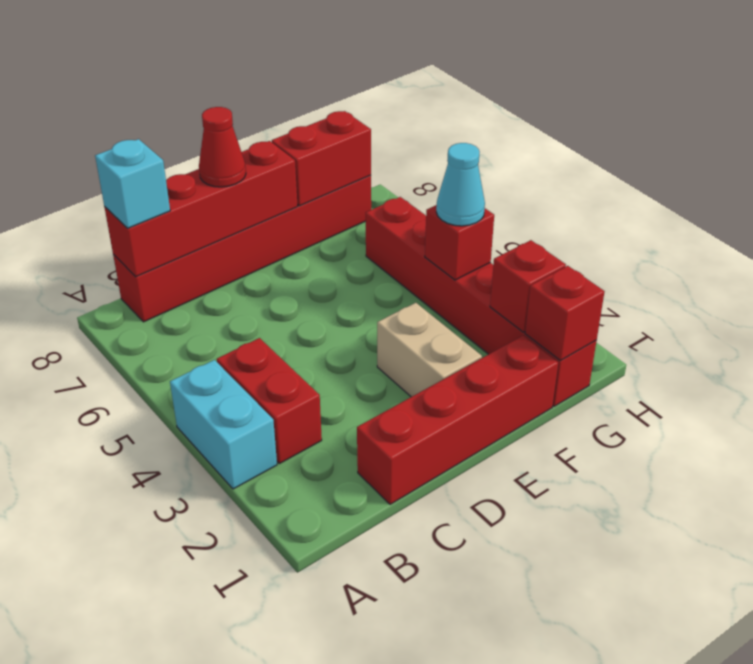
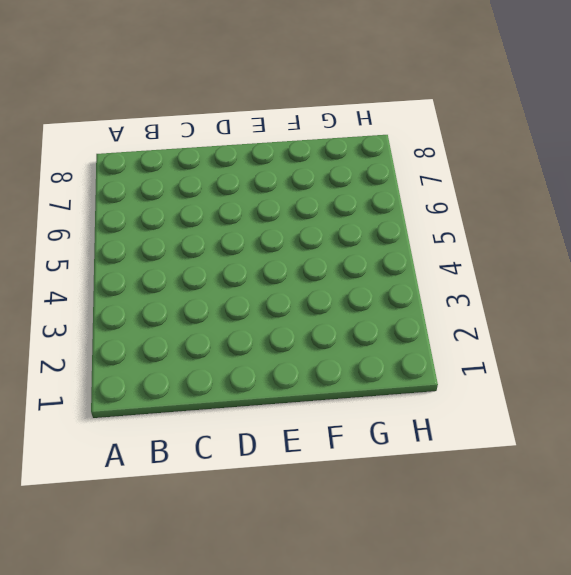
none -> cyan 1x2 brick [170,360,277,489]
none -> red 1x2 brick [217,338,322,464]
none -> red 1x6 brick [113,175,371,322]

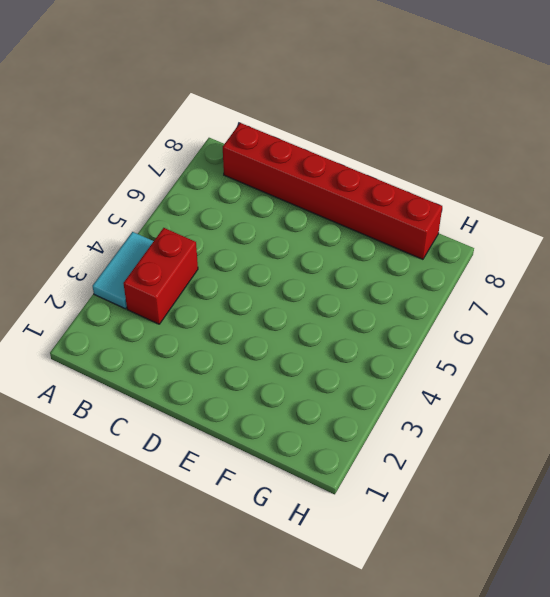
cyan 1x2 tile [93,232,154,309] -> cyan 1x2 brick [170,360,277,489]
none -> red 1x4 brick [357,336,558,504]
none -> tan 1x2 brick [377,303,482,397]
none -> red 1x6 brick [366,197,596,406]

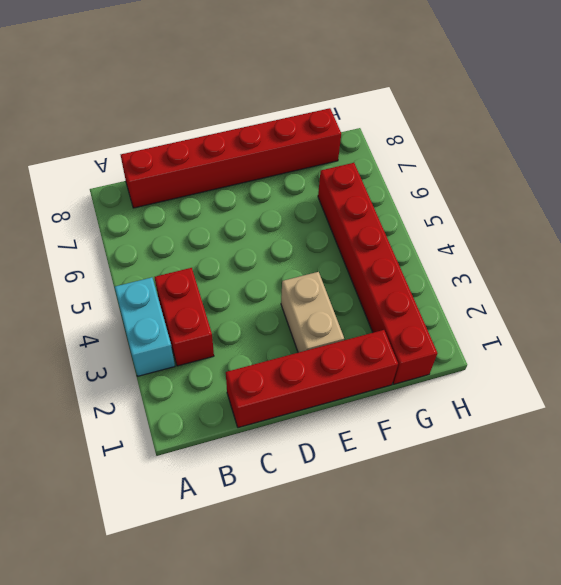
none -> red 1x4 brick [105,141,298,277]
none -> red 1x2 brick [272,111,371,206]
none -> red 1x1 brick [525,266,605,360]

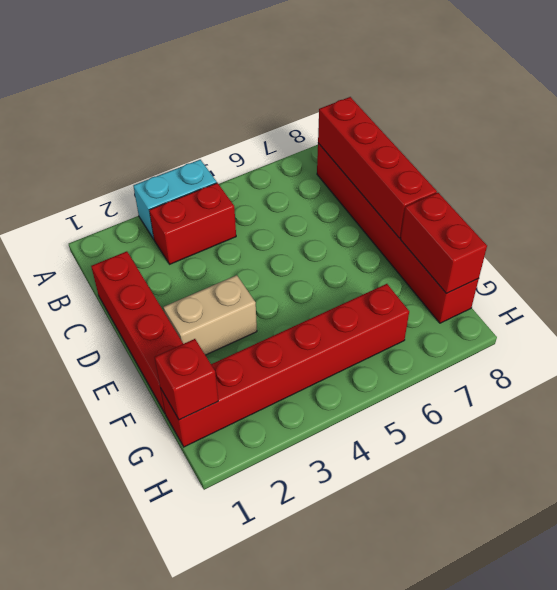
none -> red 1x1 brick [490,240,566,332]
none -> red 1x1 brick [425,205,494,280]
none -> cyan 1x1 brick [95,139,170,228]

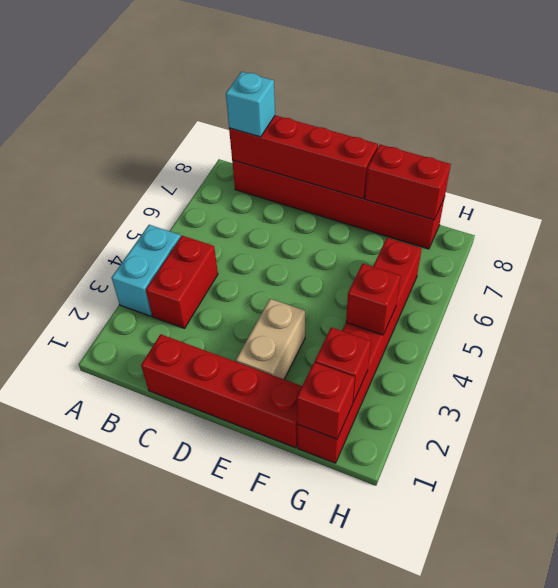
none -> red 1x1 cone [199,107,246,187]
none -> cyan 1x1 cone [436,143,485,226]

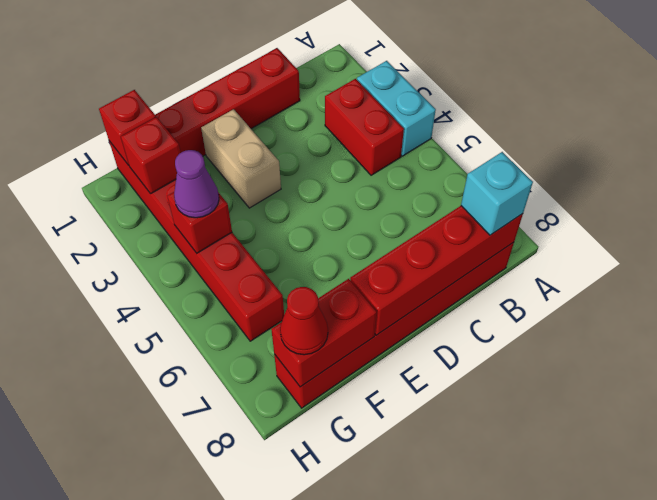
purple 1x1 cone [174,150,219,218] -> cyan 1x1 cone [436,143,485,226]
red 1x1 cone [280,287,328,355] -> red 1x1 cone moved to [199,107,246,187]

